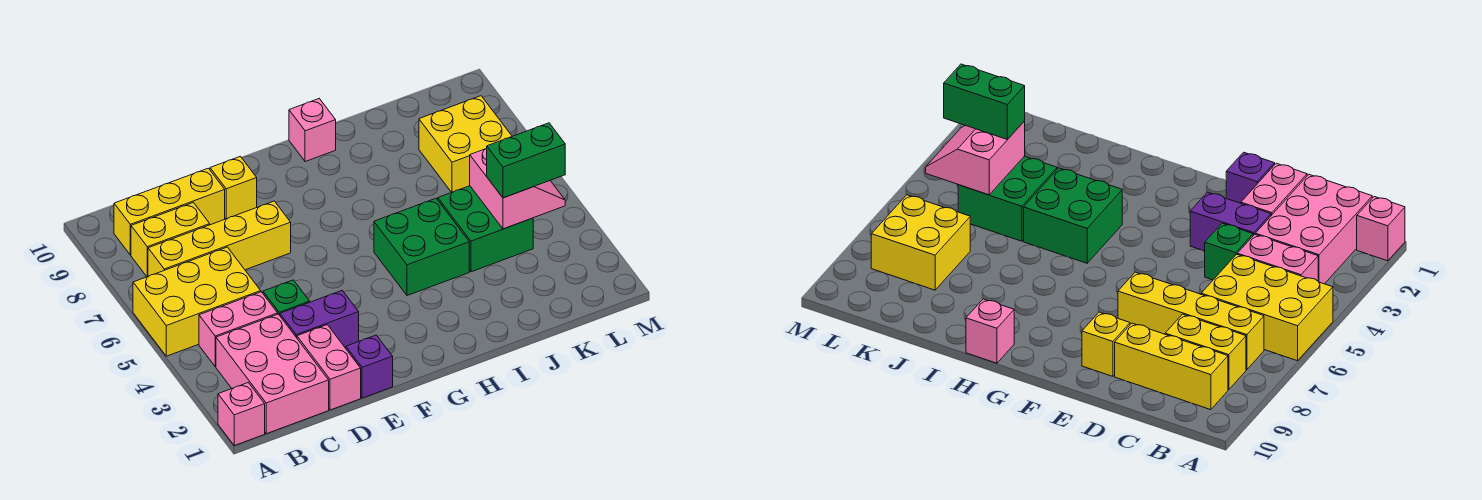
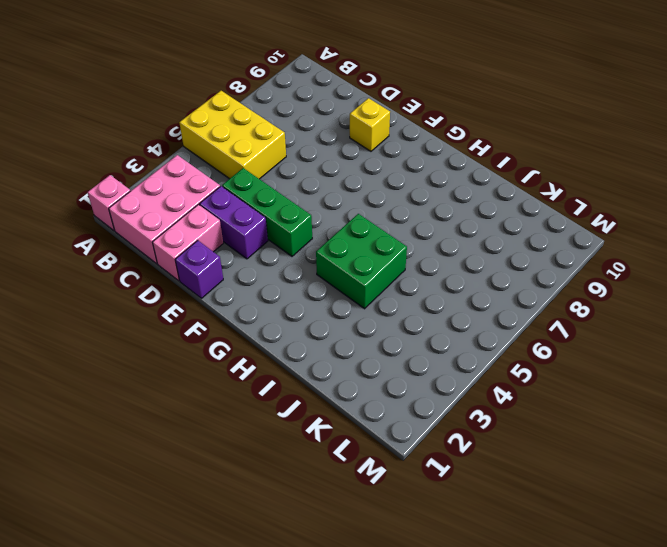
green 1x3 brick [222,168,312,256] -> green 1x1 brick [263,280,310,315]
none -> pink 1x2 brick [199,292,278,367]
none -> yellow 1x4 brick [148,201,291,276]
none -> yellow 1x2 brick [131,202,210,277]

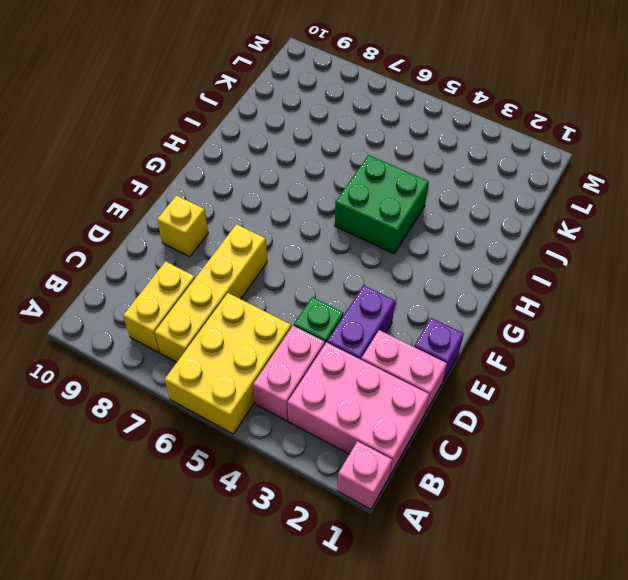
none -> yellow 1x3 brick [114,168,225,255]
none -> pink 1x1 brick [289,99,336,162]
none -> green 2x2 brick [438,186,533,272]

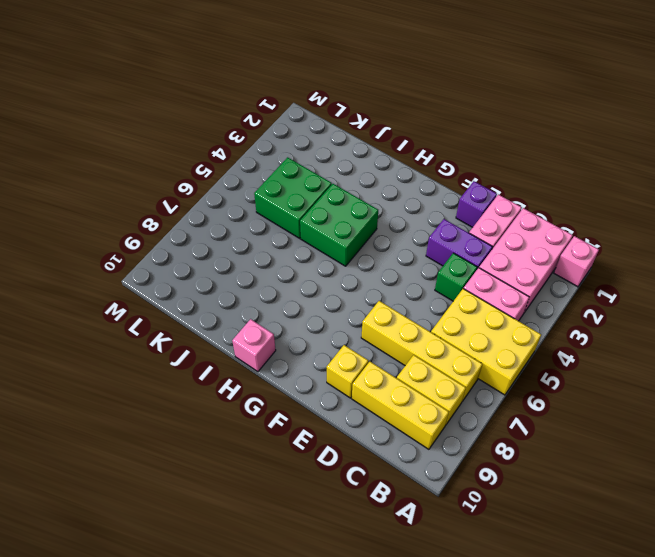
none -> yellow 2x2 brick [419,96,512,192]
none -> pink 2x2 slope [470,148,565,229]
none -> green 1x2 brick [487,123,565,198]

